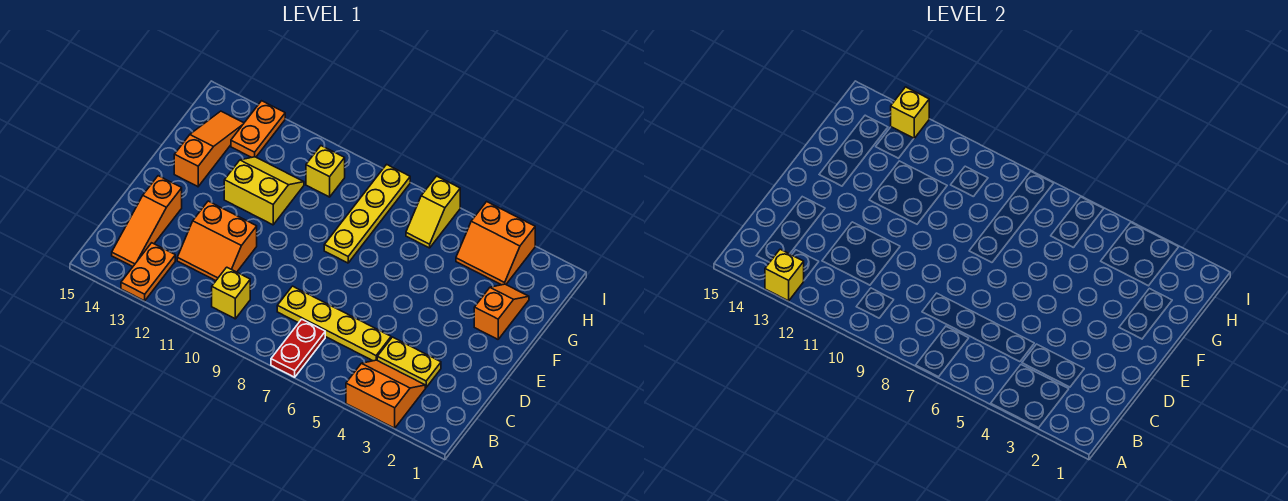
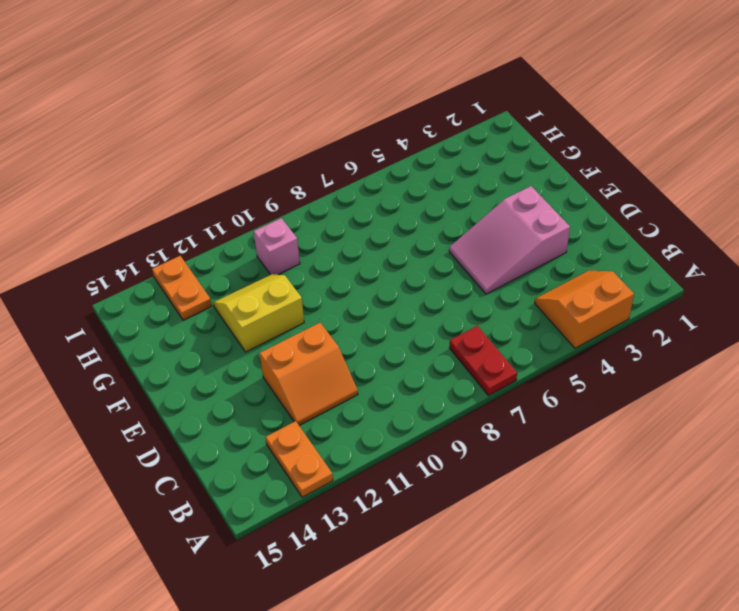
pink 2x3 slope [449,186,570,294] -> none
pink 1x1 brick [254,218,300,275] -> yellow 1x1 brick [306,146,345,197]
none -> yellow 1x1 brick [212,267,250,319]
none -> orange 1x3 slope [112,176,182,267]
none -> yellow 1x2 plate [377,337,441,388]

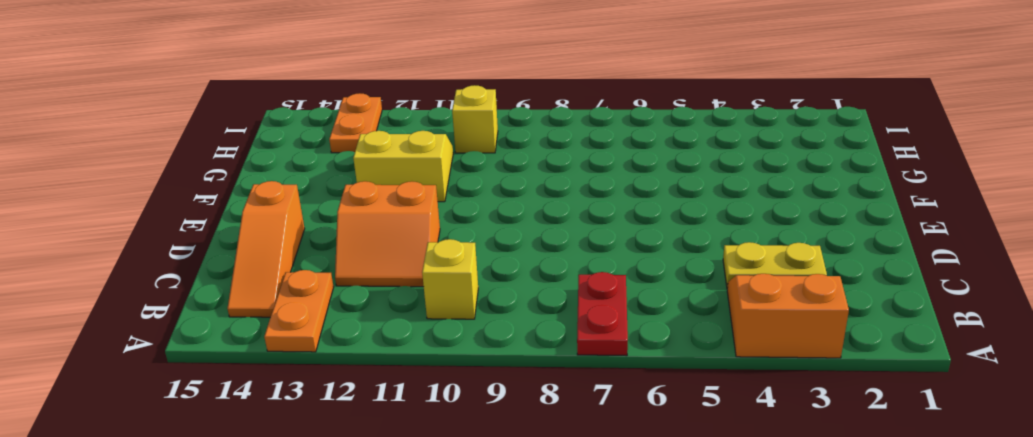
none -> yellow 1x4 plate [277,286,391,361]
none -> orange 1x2 slope [474,284,529,339]
none -> yellow 1x4 plate [324,164,410,263]

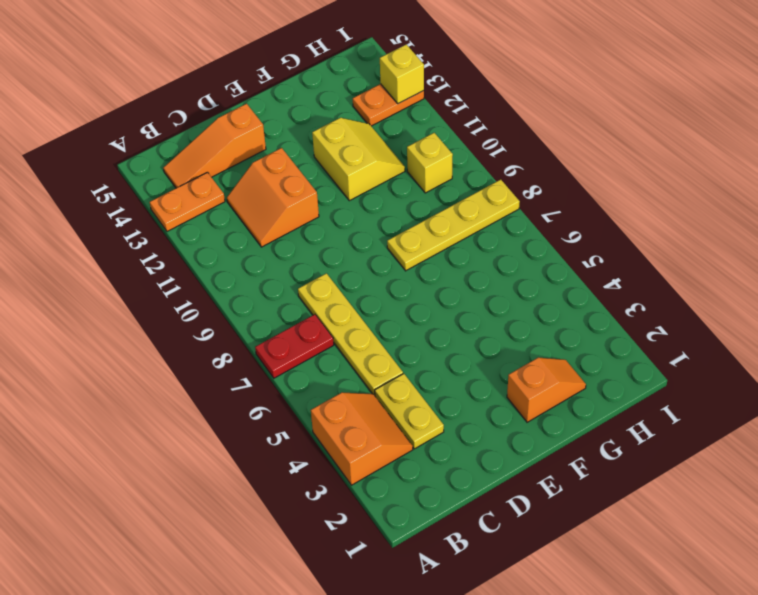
none -> yellow 1x1 brick [212,267,250,319]
none -> orange 1x3 slope [174,111,244,186]
none -> orange 2x2 slope [456,202,535,285]

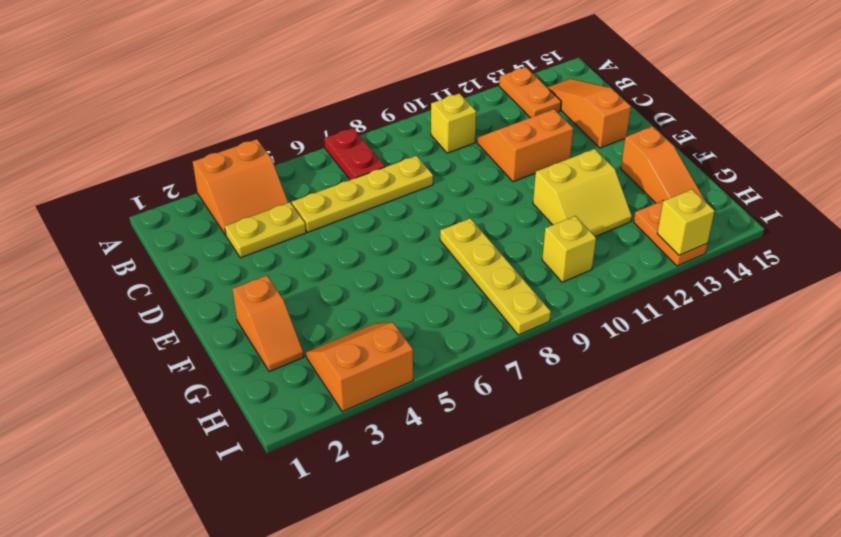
none -> yellow 1x2 slope [406,176,460,248]
none -> yellow 1x1 brick [765,249,804,301]

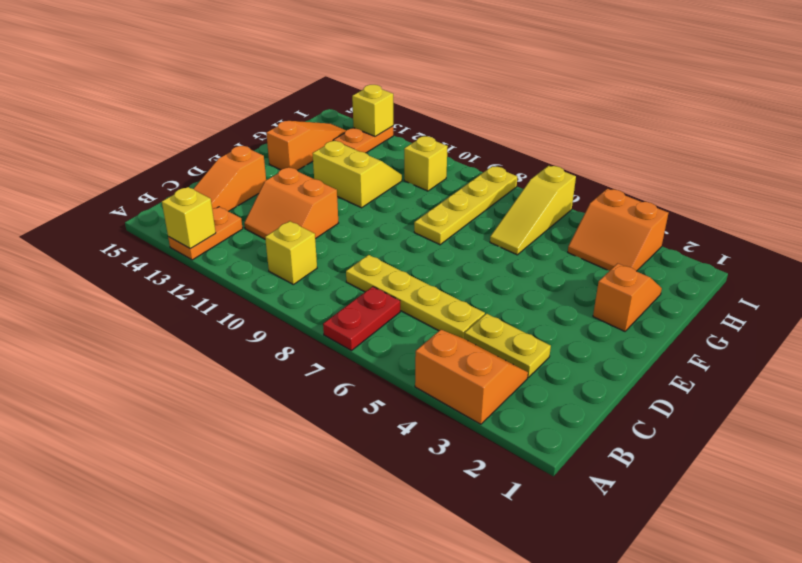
yellow 1x3 slope [490,166,576,255] -> yellow 1x2 slope [406,176,460,248]

